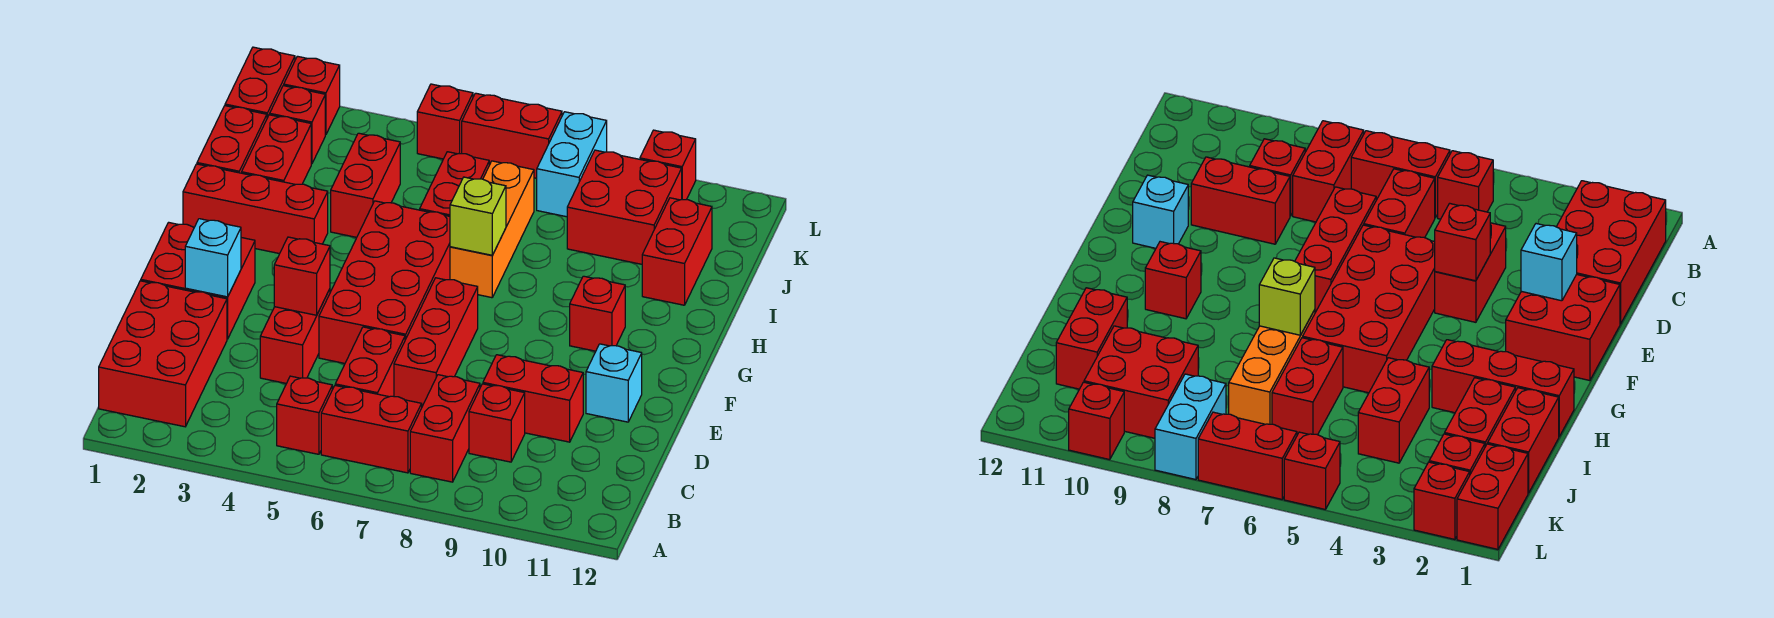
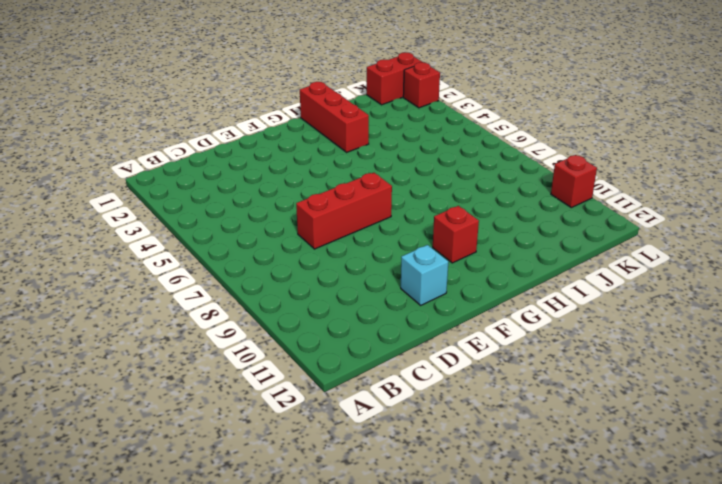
none -> red 2x3 brick [99,281,227,427]
none -> red 1x1 brick [277,376,332,454]
none -> red 1x2 brick [321,386,422,473]
none -> red 1x2 brick [410,375,480,482]

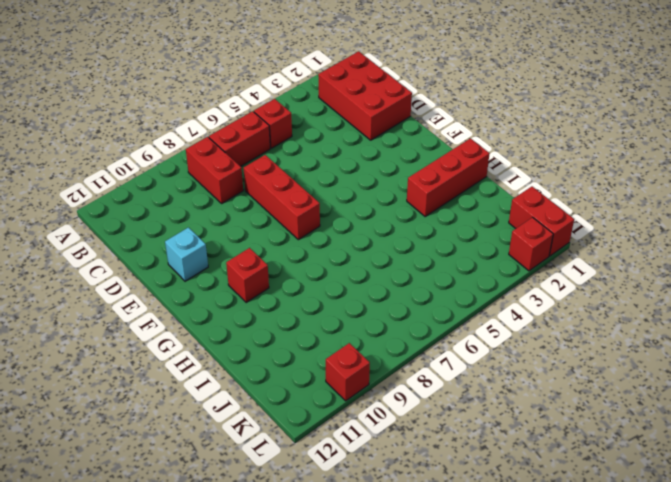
none -> red 1x2 brick [335,327,405,397]
none -> red 1x1 brick [469,384,525,462]
none -> red 1x2 brick [260,289,330,383]
none -> red 1x2 brick [483,355,583,442]

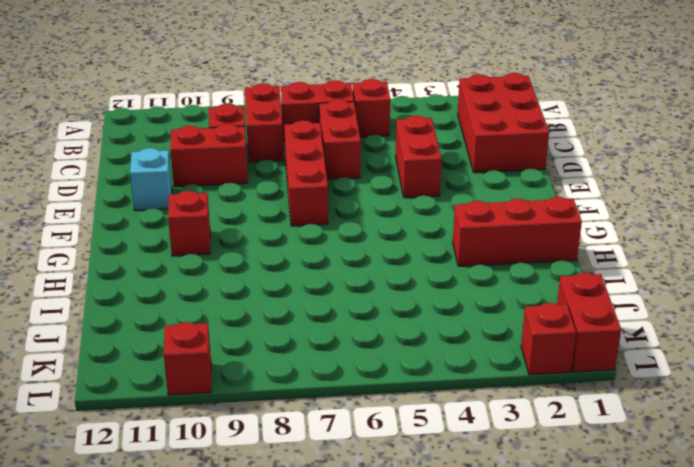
none -> red 2x2 brick [141,222,255,339]
none -> red 2x4 brick [319,201,450,363]
none -> orange 1x3 brick [450,161,534,298]
none -> red 1x2 brick [197,106,267,173]

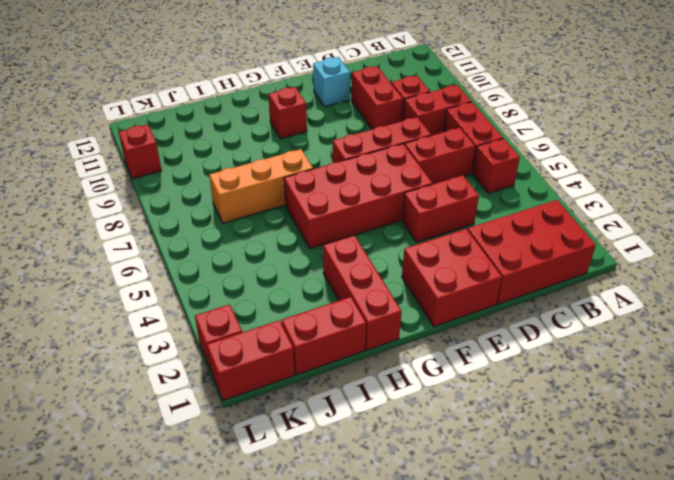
none -> red 1x2 brick [242,115,311,185]
none -> red 1x2 brick [331,133,400,237]
none -> red 1x2 brick [420,152,489,216]
none -> red 1x2 brick [642,198,712,305]

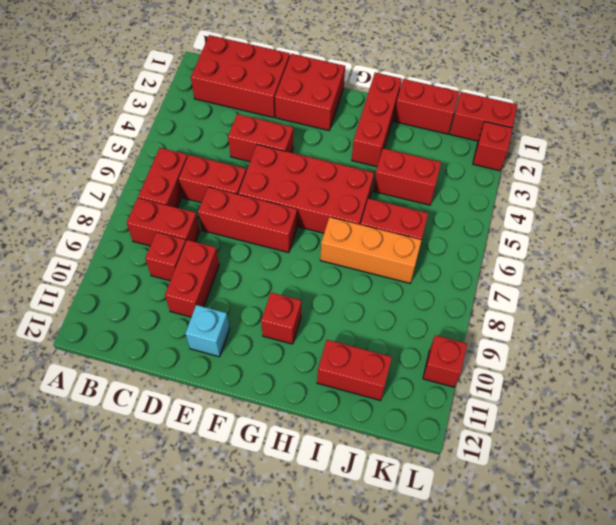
none -> red 1x1 brick [277,376,332,454]
none -> red 1x2 brick [242,115,311,185]
none -> red 2x2 brick [567,150,682,264]
none -> red 1x1 brick [270,86,325,164]

